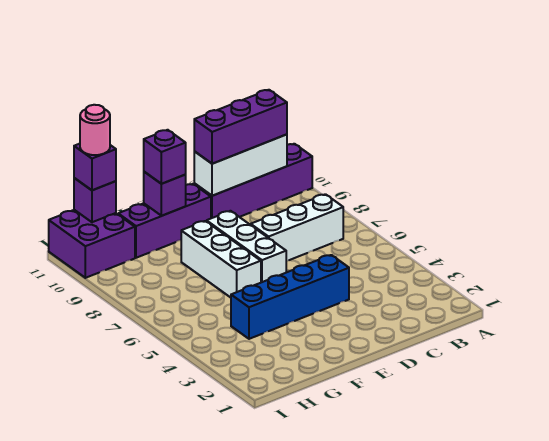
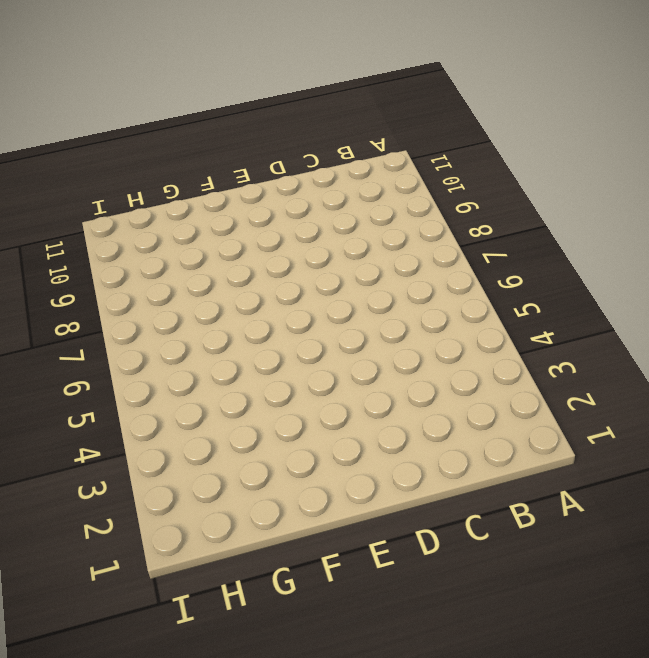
none -> purple 1x4 brick [194,144,312,218]
none -> white 1x3 brick [251,194,343,261]
none -> blue 1x4 brick [231,255,349,339]

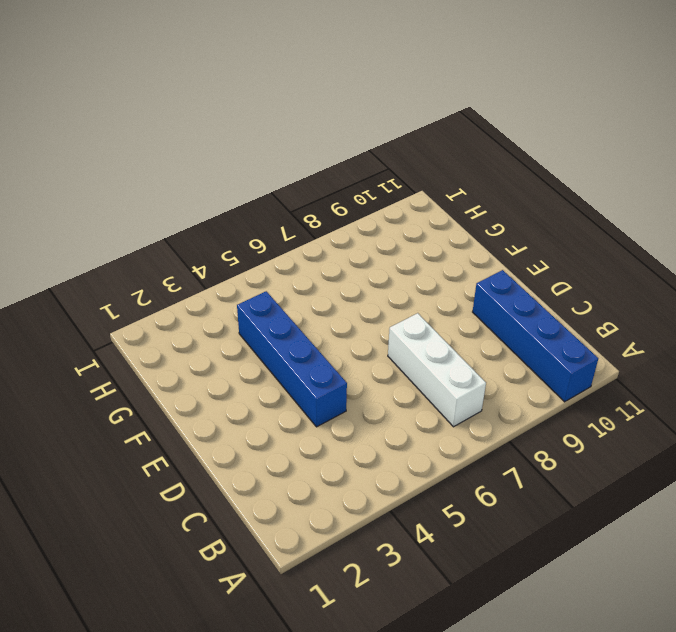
blue 1x4 brick [473,270,598,402] -> purple 1x4 brick [194,144,312,218]
none -> white 1x3 brick [207,211,286,282]
none -> purple 1x3 brick [118,184,211,258]
none -> white 1x3 brick [181,221,261,298]

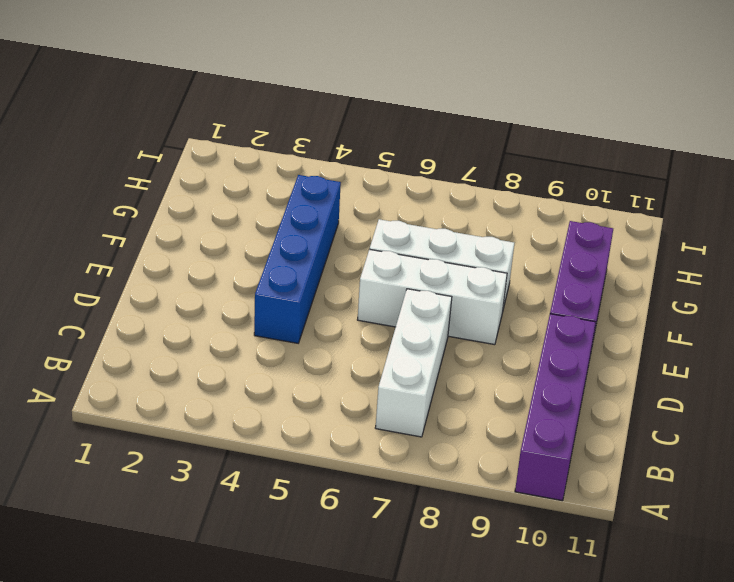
none -> purple 2x2 brick [49,210,135,278]
none -> white 1x3 brick [194,134,287,196]
none -> purple 1x1 brick [144,172,186,216]

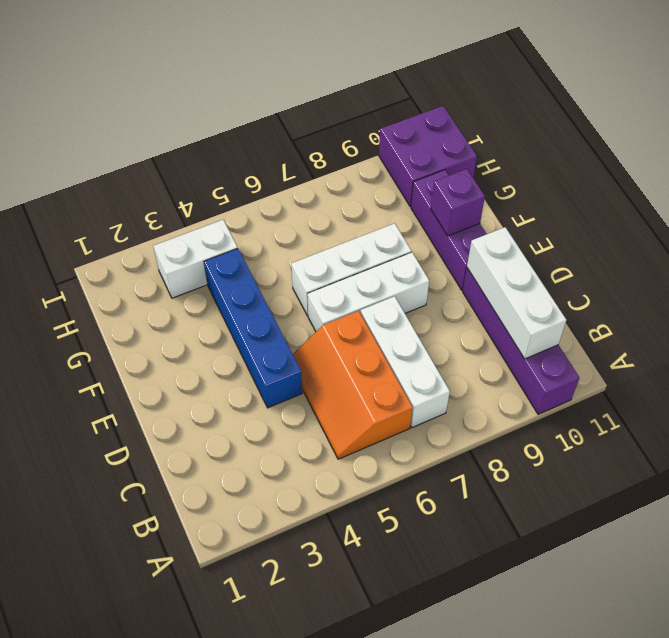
orange 2x3 slope [293,311,413,459] -> none
white 1x2 brick [153,220,238,298] -> none
none -> purple 1x1 brick [74,178,116,222]
none -> purple 1x3 brick [194,90,287,164]
none -> purple 1x1 brick [144,130,186,184]

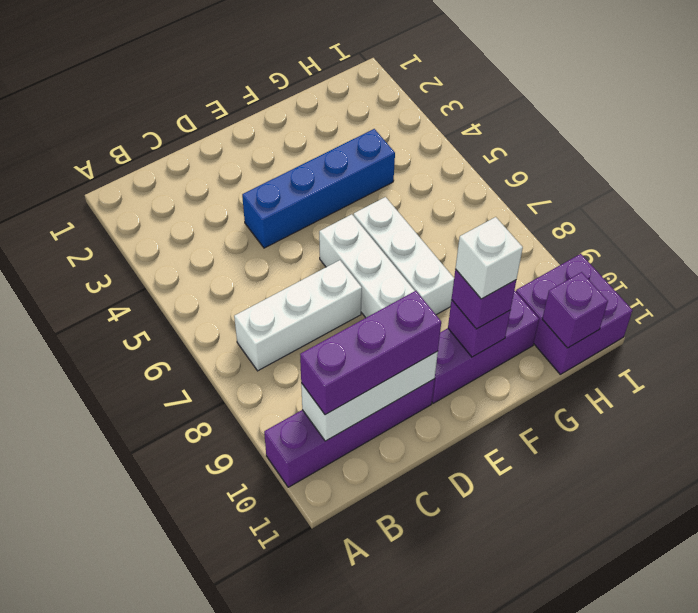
white 1x1 brick [455,217,523,299] -> none
none -> purple 1x1 brick [74,144,116,190]
none -> pink 1x1 round brick [80,105,110,155]

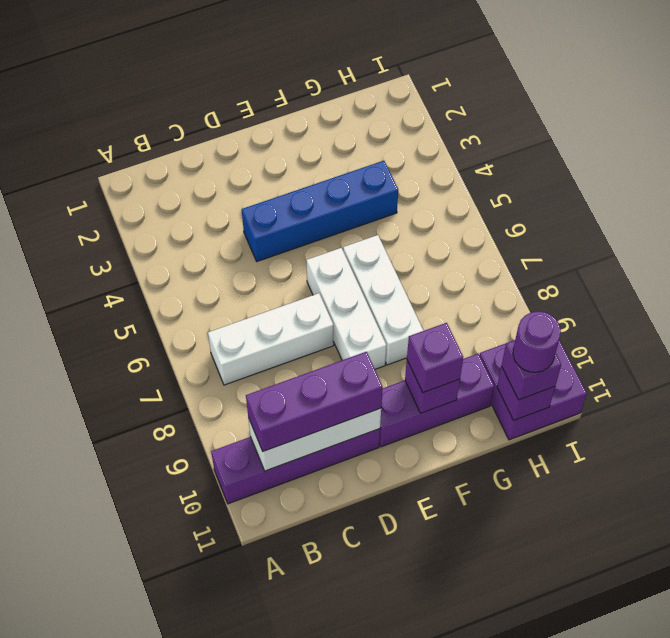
purple 1x1 round brick [513,311,561,372] -> pink 1x1 round brick [80,105,110,155]

